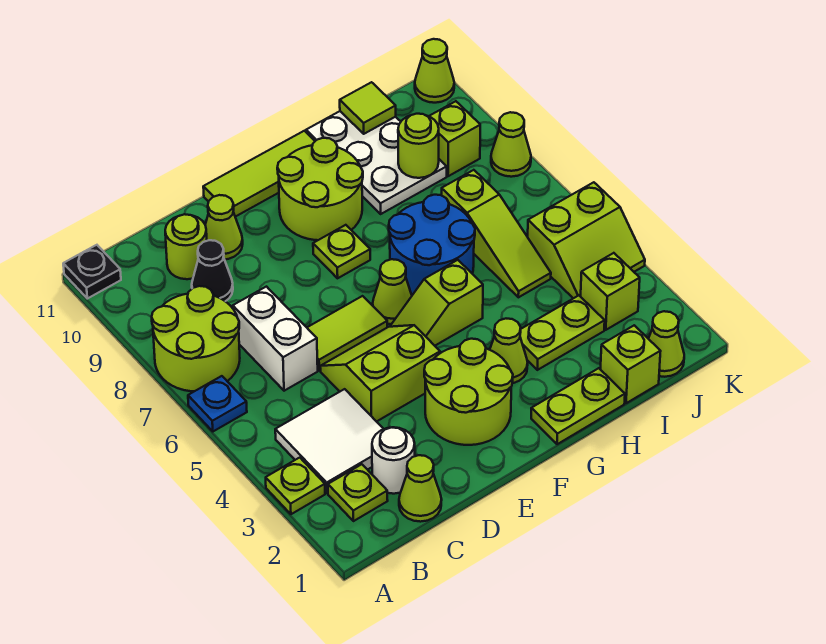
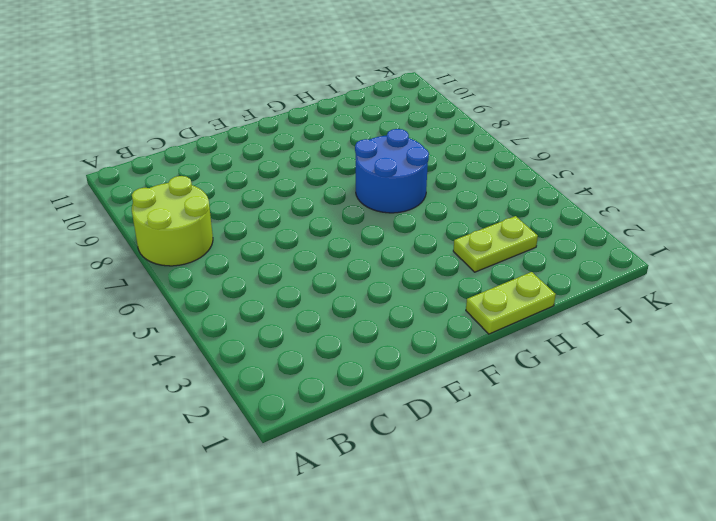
none -> lime 1x1 plate [266,458,325,514]
none -> blue 1x1 plate [188,376,247,431]
none -> black 1x1 plate [63,245,121,299]
none -> lime 1x1 plate [328,464,388,521]

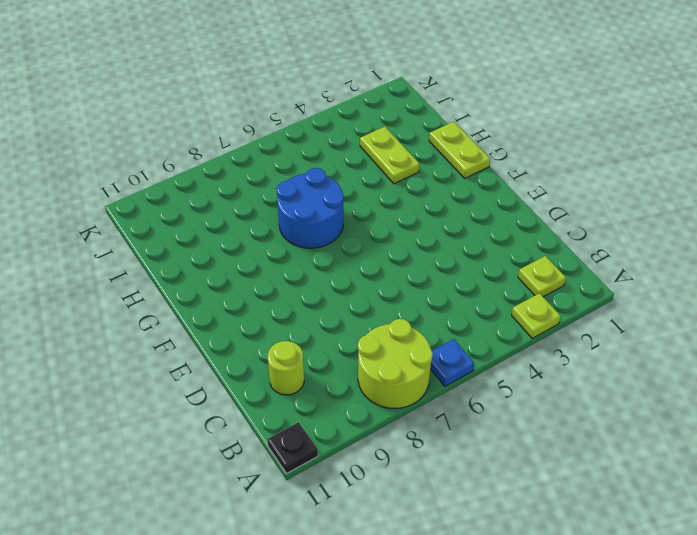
none -> white 2x2 tile [275,389,383,493]
none -> lime 1x1 cone [399,455,442,522]
none -> white 1x1 round brick [372,427,415,494]
none -> white 1x2 brick [233,287,318,391]

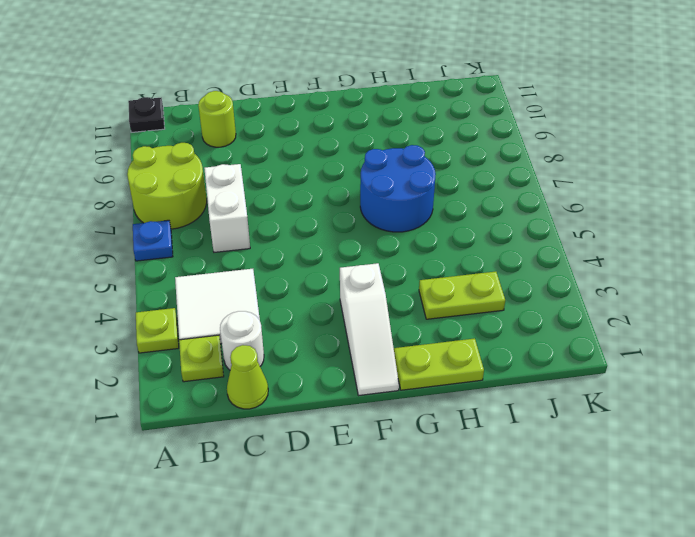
white 1x3 slope [340,263,399,395] -> lime 2x2 round brick [424,339,513,445]
none -> black 1x1 cone [192,240,233,301]
none -> lime 2x2 slope [320,325,440,422]
none -> lime 1x2 tile [307,296,387,370]
none -> lime 1x1 cone [205,195,243,259]

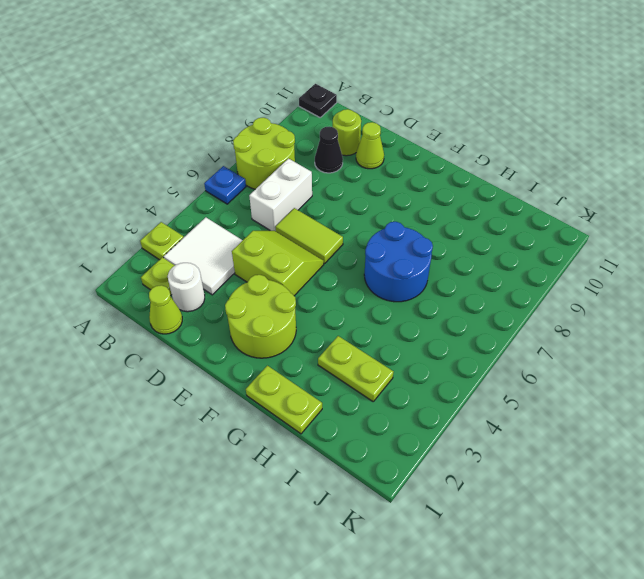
none -> lime 1x3 tile [203,131,315,217]
none -> lime 1x2 slope [390,260,483,346]
none -> lime 1x1 cone [373,259,412,324]
none -> lime 1x1 plate [313,225,370,278]

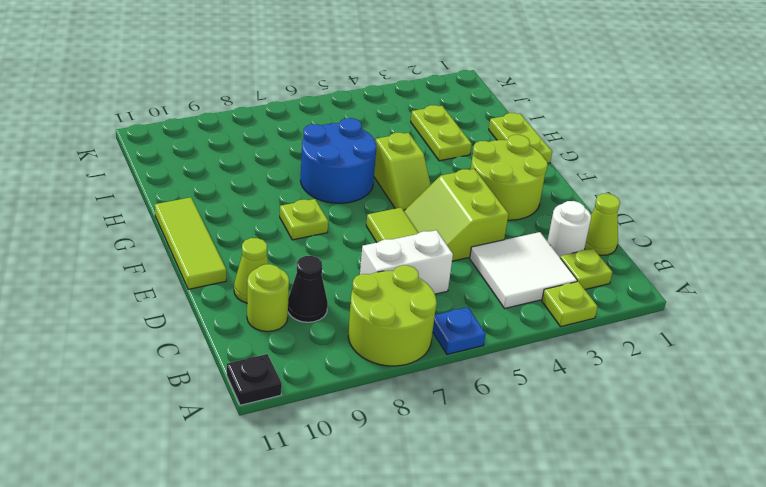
none -> lime 1x1 cone [373,259,412,324]
none -> lime 2x2 round brick [277,138,363,240]
none -> lime 1x1 cone [490,319,528,383]
none -> white 2x3 plate [306,111,447,214]

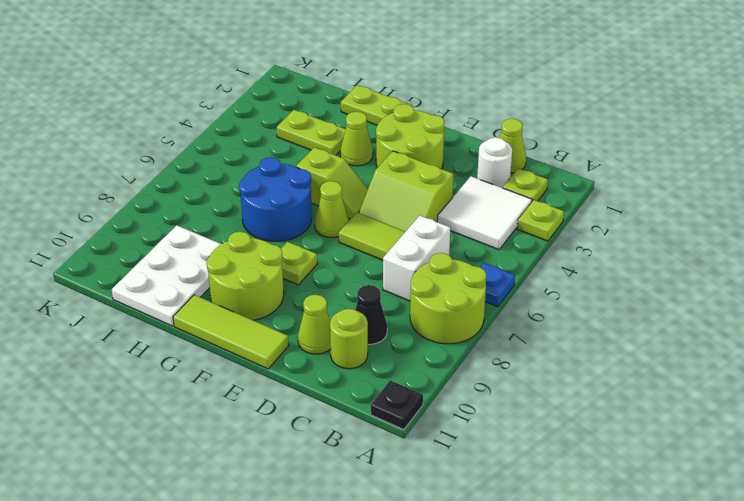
none -> lime 1x1 brick [600,325,661,403]
none -> lime 1x3 slope [442,170,551,297]
none -> lime 1x1 cone [648,311,684,377]
none -> lime 1x1 brick [581,253,640,330]

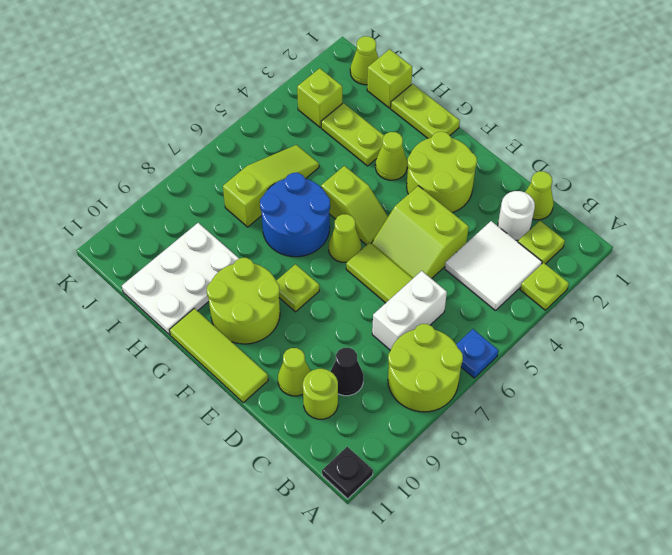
none -> lime 2x2 slope [528,182,645,298]
none -> lime 1x1 brick [429,101,480,176]
none -> lime 1x1 cone [491,112,531,177]
none -> lime 1x1 cone [415,39,454,103]

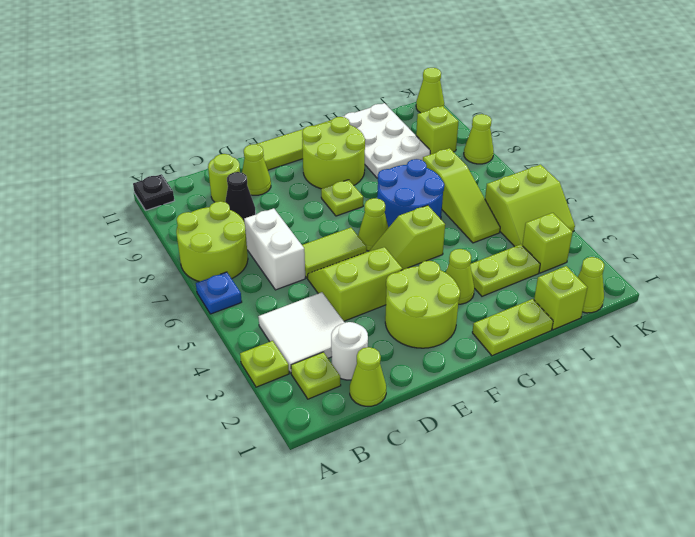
none -> lime 1x1 round brick [398,114,439,178]
none -> lime 1x1 tile [340,82,396,134]

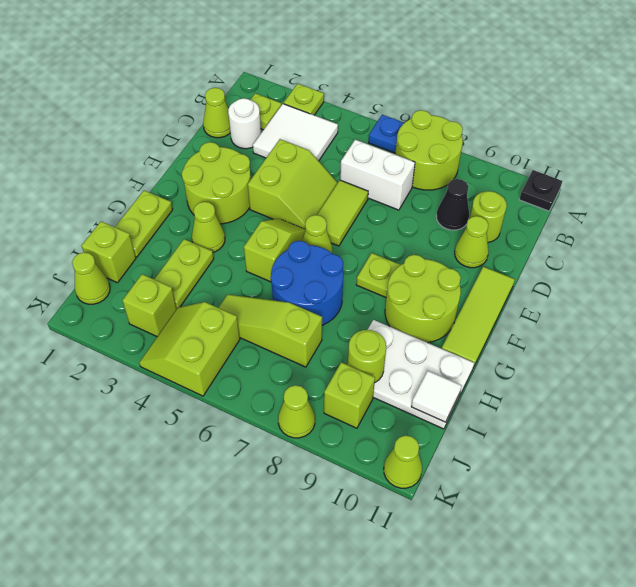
white 1x1 tile [411,371,462,422] -> lime 1x1 tile [340,82,396,134]

